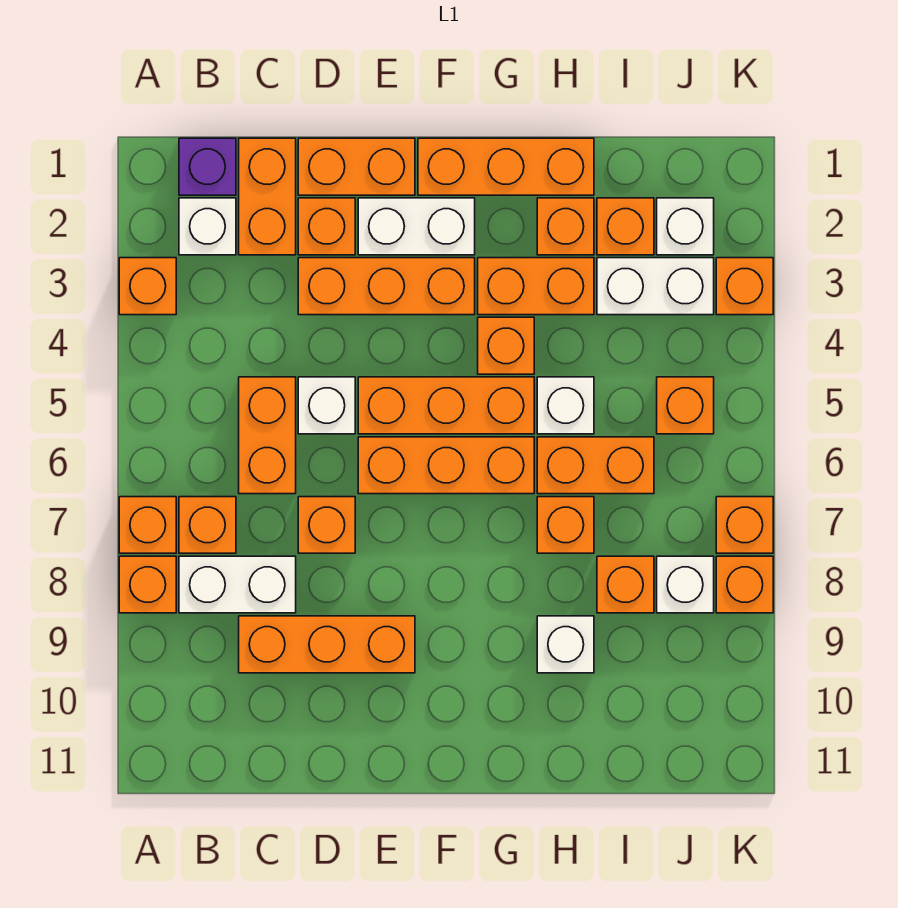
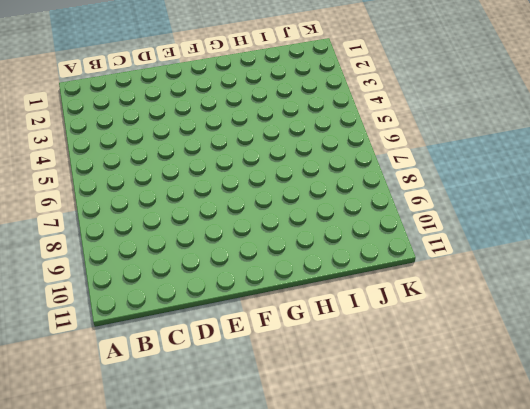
none -> orange 1x1 brick [119,258,176,315]
none -> orange 1x1 brick [119,497,176,553]
none -> orange 1x1 brick [119,556,176,613]
none -> purple 1x1 brick [179,138,236,195]

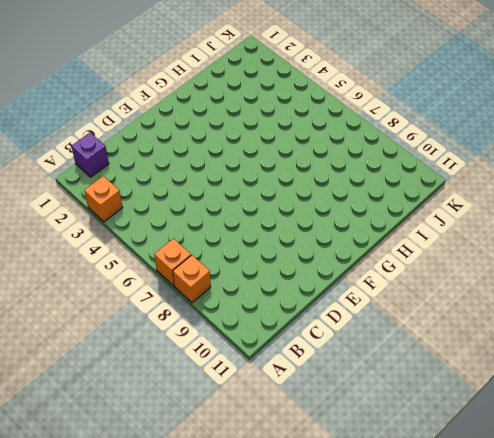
none -> white 1x1 brick [179,198,236,255]
none -> orange 1x1 brick [179,497,236,553]
none -> white 1x2 brick [179,556,296,613]
none -> orange 1x2 brick [239,138,296,255]

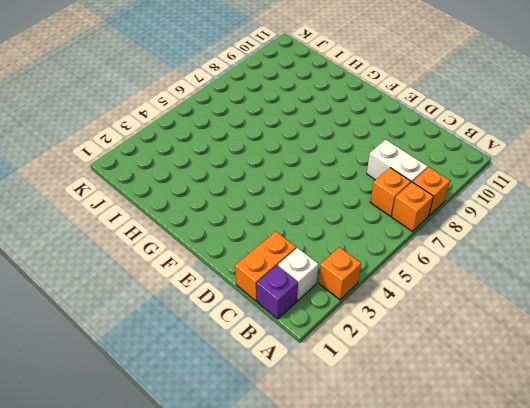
none -> orange 1x2 brick [239,377,296,494]
none -> orange 1x3 brick [239,616,415,673]
none -> orange 1x2 brick [298,138,415,195]
none -> orange 1x1 brick [298,198,355,255]

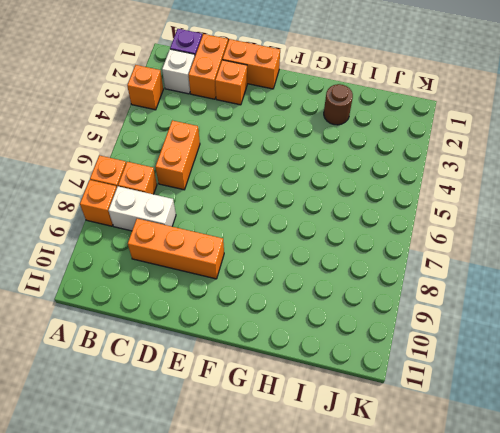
brown 1x1 round brick [324,84,353,125] -> orange 1x1 brick [537,198,594,255]
none -> orange 1x3 brick [298,258,475,315]
none -> white 1x1 brick [298,377,355,434]
none -> orange 1x1 brick [298,497,355,553]
none -> white 1x2 brick [358,198,475,255]

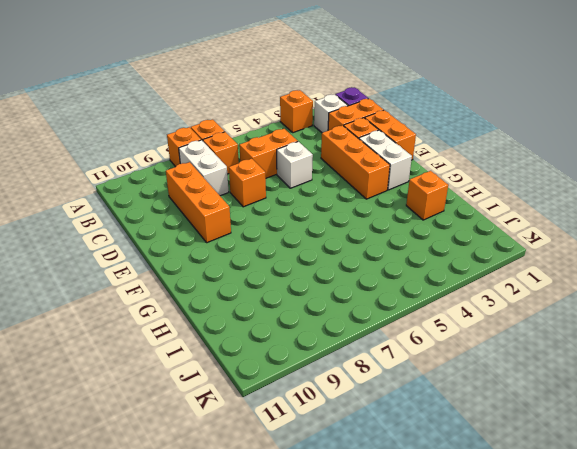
none -> orange 1x3 brick [358,377,534,434]
none -> orange 1x3 brick [358,437,534,494]
none -> orange 1x3 brick [418,138,594,195]
none -> orange 1x2 brick [478,258,594,315]

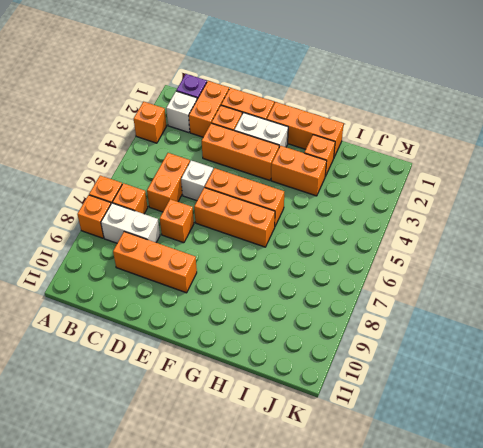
none -> orange 1x1 brick [478,317,534,374]
none -> white 1x1 brick [537,377,594,434]
none -> orange 1x2 brick [537,437,654,494]
none -> orange 1x1 brick [537,497,594,553]

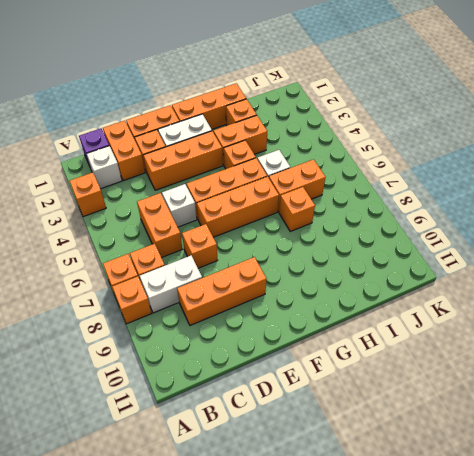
none -> white 1x1 brick [537,616,594,673]
none -> orange 1x1 brick [597,198,654,255]
none -> white 1x2 brick [597,258,714,315]
none -> orange 1x1 brick [597,556,654,613]

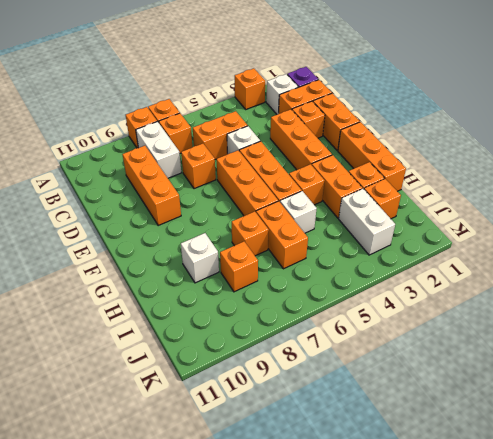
none -> white 1x2 brick [358,198,475,255]
none -> white 1x1 brick [657,198,714,255]
none -> orange 1x1 brick [657,377,714,434]
none -> white 1x1 brick [657,556,714,613]

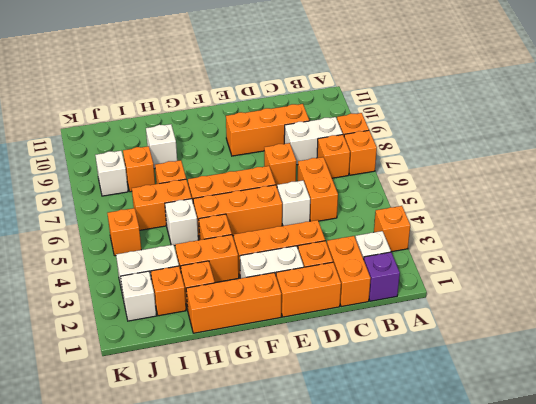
none -> orange 1x1 brick [716,258,773,315]
none -> orange 1x1 brick [716,497,773,553]
none -> orange 1x1 brick [716,556,773,613]

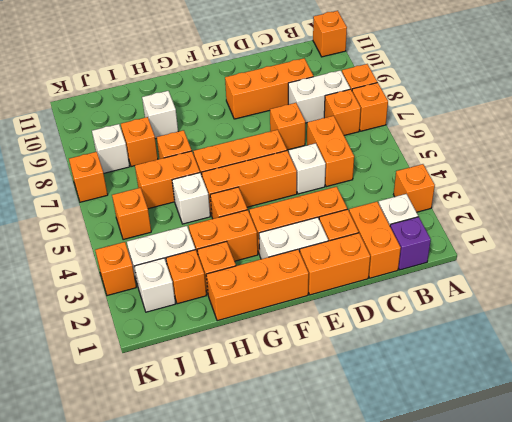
orange 1x1 brick [313,11,347,57] -> orange 1x1 brick moved to [716,556,773,613]

